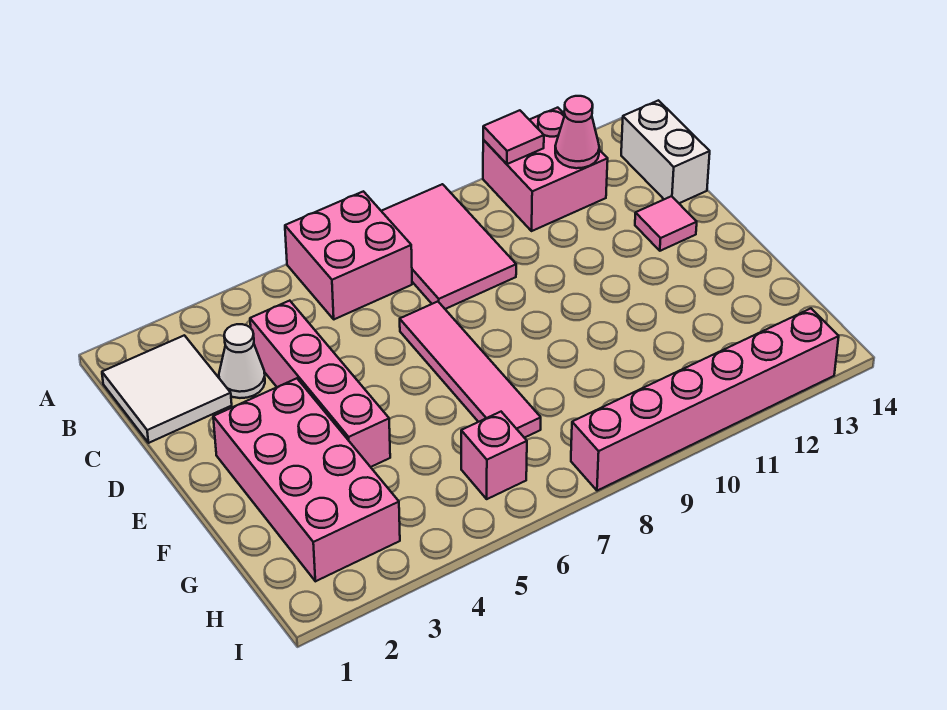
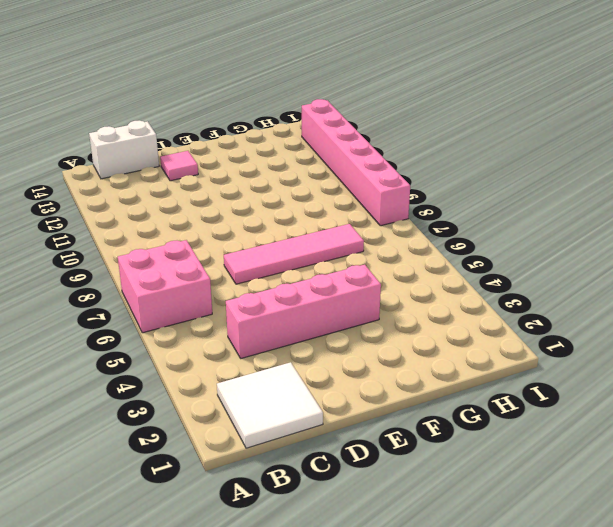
none -> pink 2x3 tile [382,184,516,309]
none -> pink 2x2 brick [483,108,608,231]
none -> white 1x1 cone [219,324,265,398]

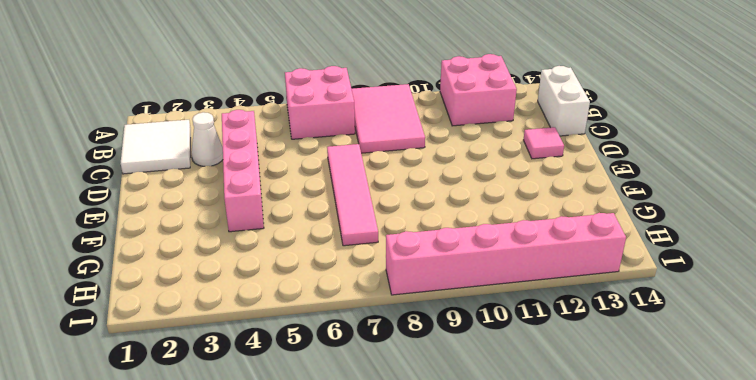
none -> pink 2x4 brick [213,378,400,581]
none -> pink 1x1 brick [461,412,527,499]
none -> pink 1x1 tile [483,110,544,164]

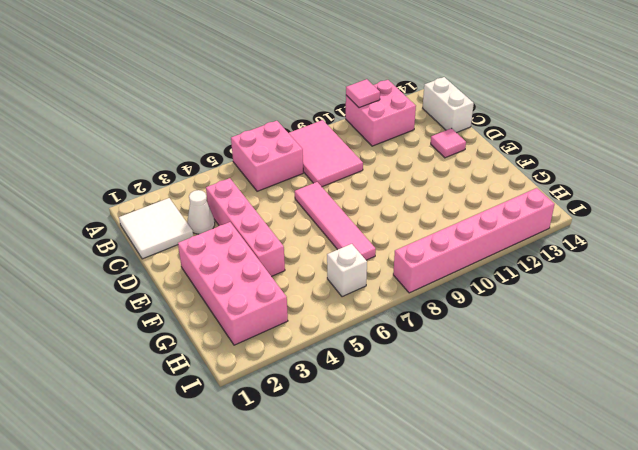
white 1x1 brick [327,244,367,297] -> pink 1x1 brick [461,412,527,499]
none -> pink 1x1 cone [555,96,599,168]

